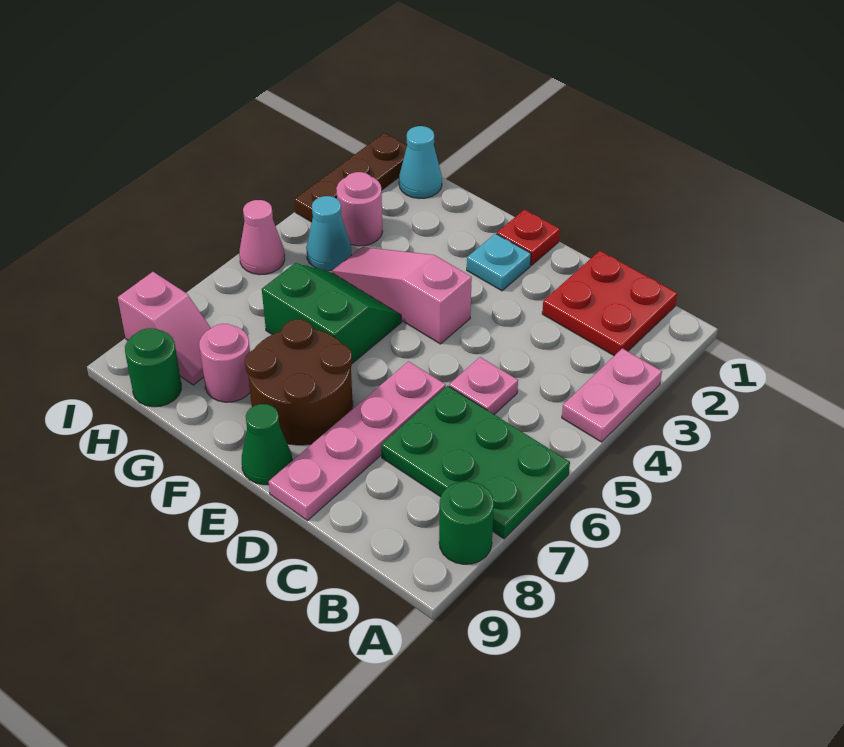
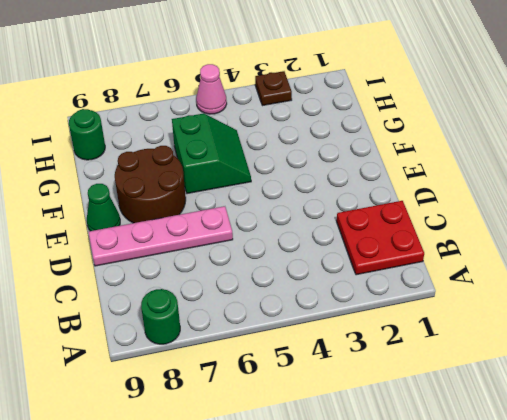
brown 1x1 plate [255,71,292,106] -> brown 1x3 plate [294,133,407,222]
none -> pink 1x2 plate [562,348,662,442]
none -> green 2x3 plate [381,386,570,539]
none -> pink 1x1 plate [449,357,518,414]

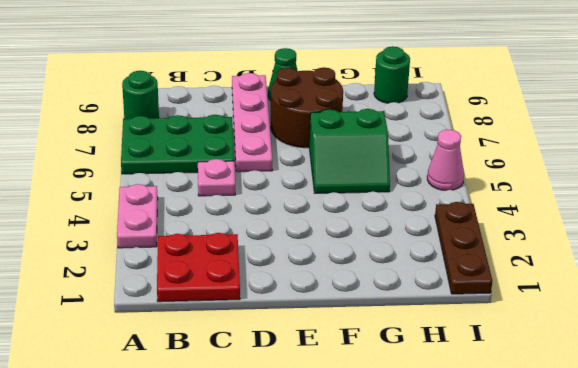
none -> red 1x1 plate [497,210,560,265]
none -> cyan 1x1 plate [467,234,531,291]
none -> pink 1x3 slope [332,247,472,344]

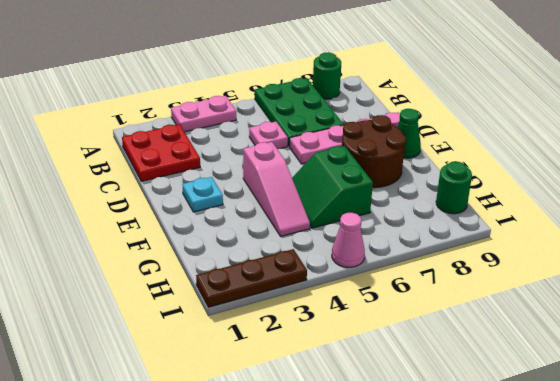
none -> red 1x1 plate [497,210,560,265]
none -> pink 1x1 round brick [199,324,250,402]
none -> cyan 1x1 cone [399,126,442,198]

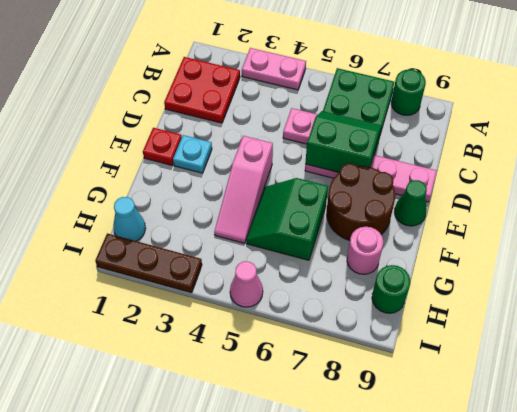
green 2x2 slope [305,111,382,173] -> none
none -> pink 1x1 round brick [336,172,383,246]
none -> cyan 1x1 cone [306,196,351,271]
none -> pink 1x2 slope [118,272,211,385]

